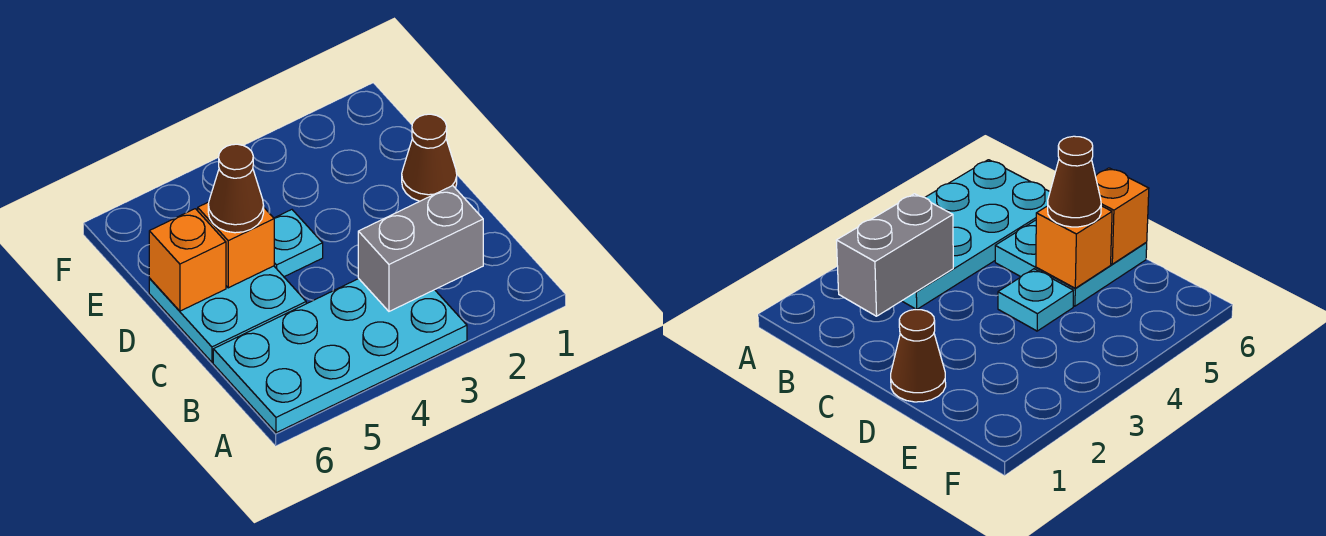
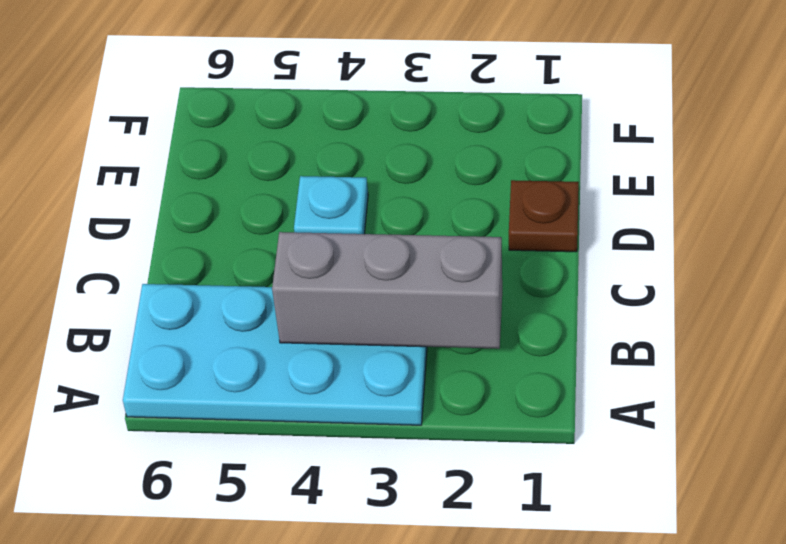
grey 1x3 brick [272,232,502,349] -> grey 1x2 brick [358,186,483,311]
brown 1x1 plate [509,180,579,252] -> brown 1x1 cone [402,114,457,201]
none -> cyan 2x2 plate [149,266,306,362]
none -> orange 1x1 brick [198,202,274,288]

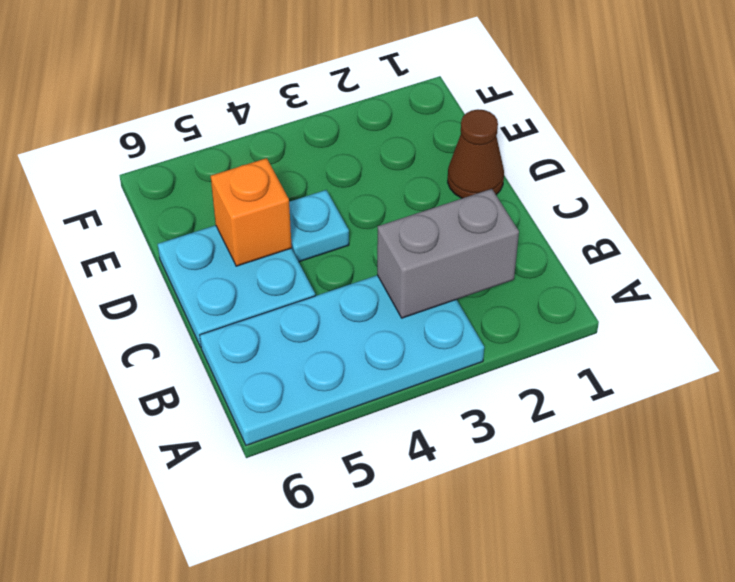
none -> orange 1x1 brick [149,209,226,311]
none -> brown 1x1 cone [208,144,264,233]

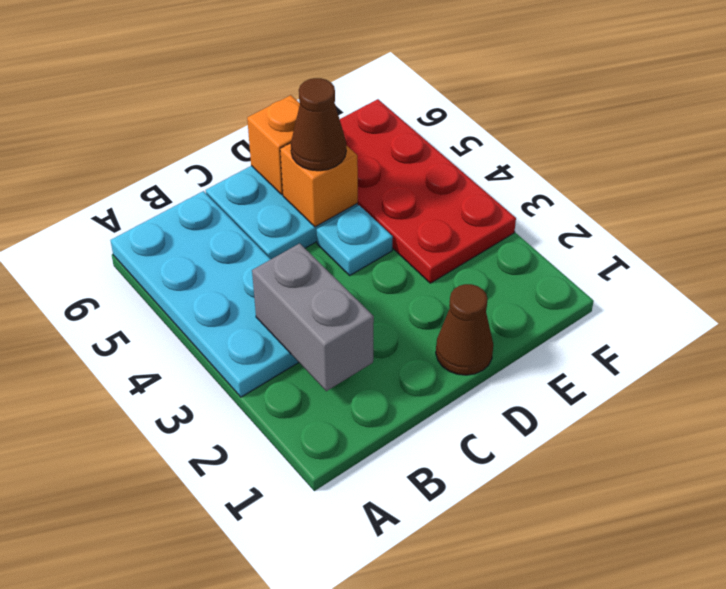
red 2x4 plate [340,99,516,283] -> none

